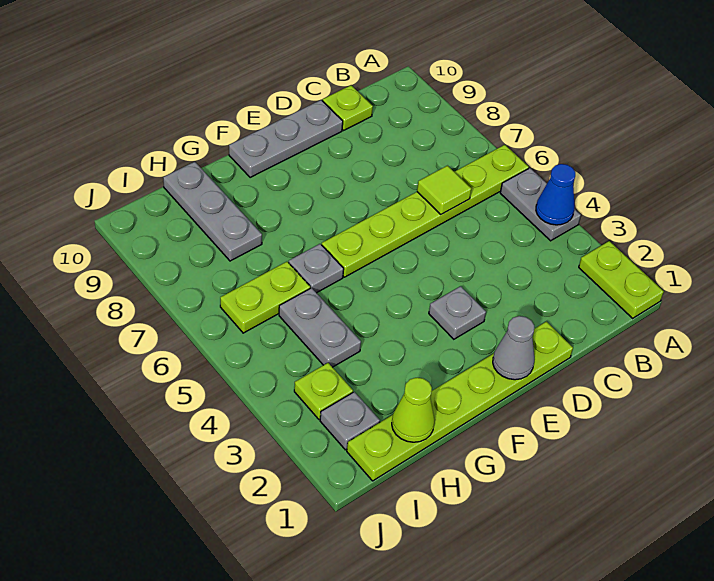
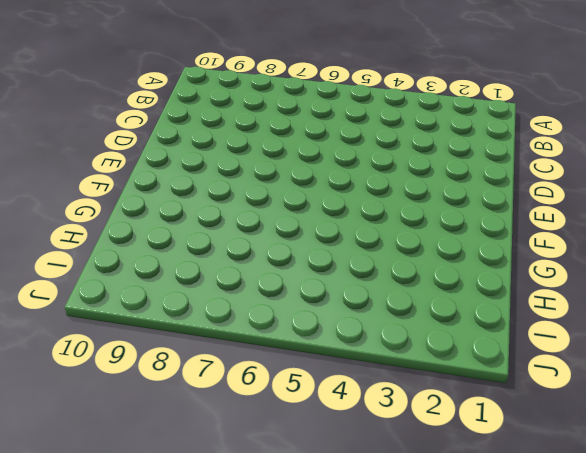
none -> lime 1x2 plate [579,241,664,318]
none -> grey 1x2 plate [500,168,581,241]
none -> lime 1x6 plate [322,145,529,277]

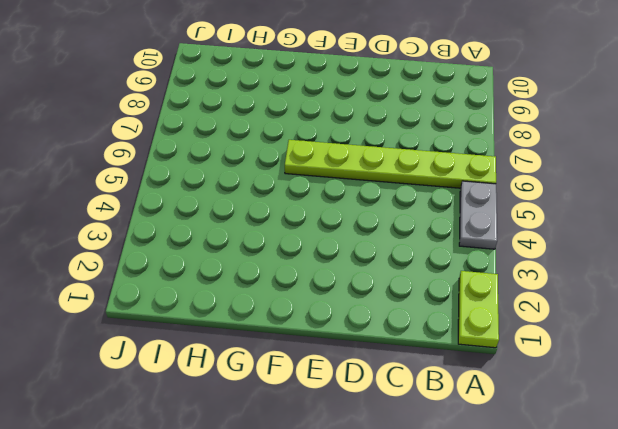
none -> lime 1x1 plate [323,85,373,130]
none -> lime 1x6 plate [347,322,573,481]
none -> grey 1x3 plate [229,100,343,178]

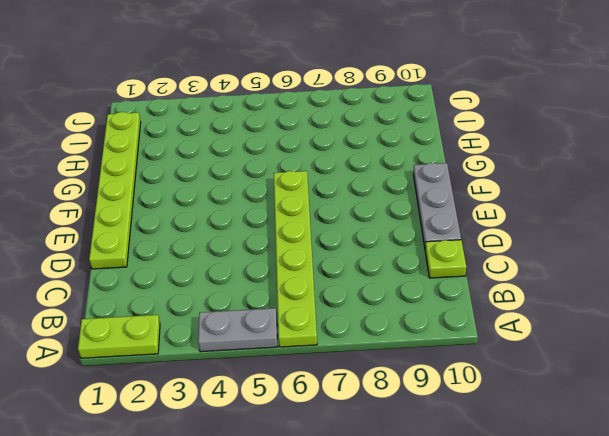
none -> grey 1x1 plate [429,286,486,339]
none -> grey 1x1 plate [289,244,344,293]
none -> grey 1x2 plate [279,288,361,367]

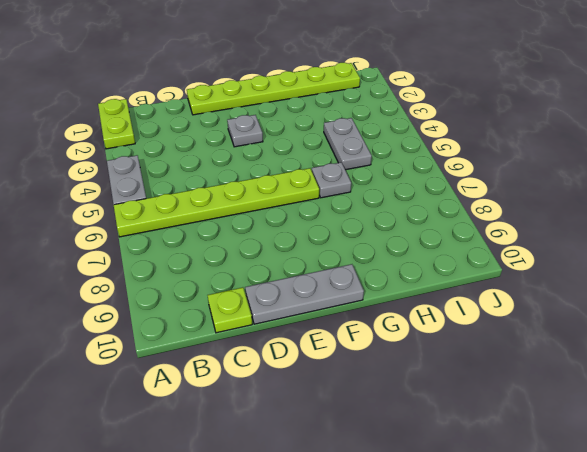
none -> lime 1x2 plate [220,262,310,333]
none -> grey 1x3 plate [163,162,262,261]
none -> grey 1x1 plate [320,392,380,450]

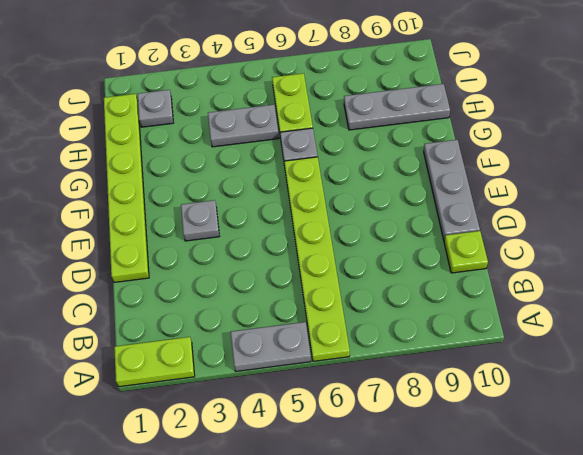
none -> lime 1x1 plate [294,363,353,419]
none -> blue 1x1 cone [536,164,575,225]
none -> lime 1x1 tile [417,166,471,214]

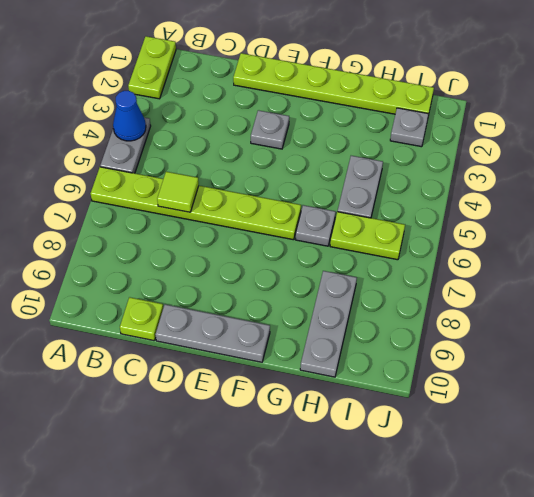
none -> lime 1x1 plate [294,363,353,419]
none -> grey 1x1 cone [493,316,534,380]
none -> lime 1x1 cone [392,378,435,442]

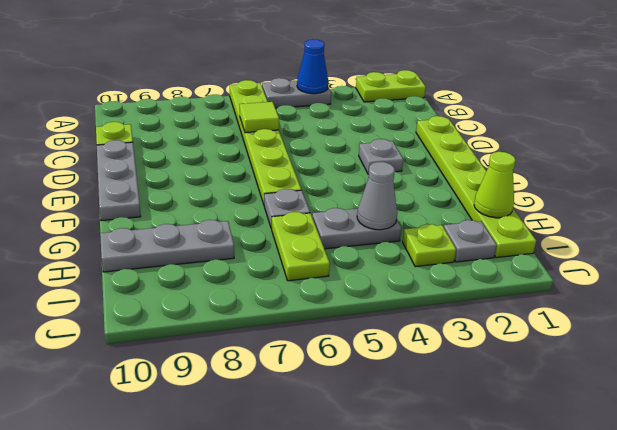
grey 1x1 cone [357,162,397,230] -> grey 1x1 cone moved to [493,316,534,380]

